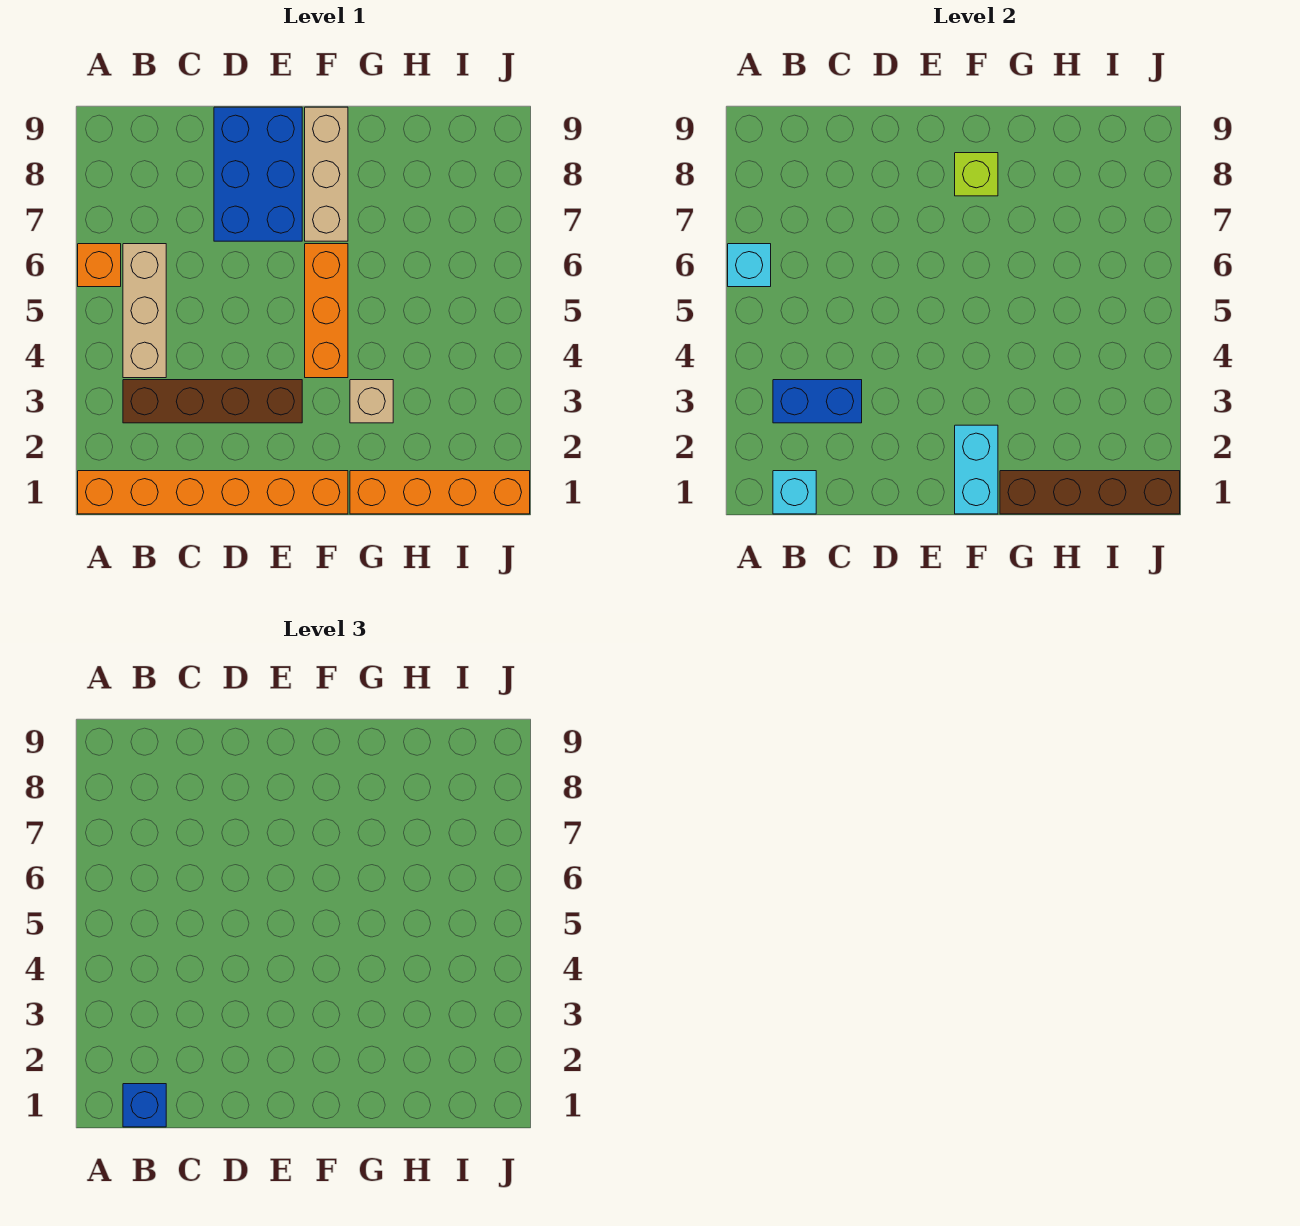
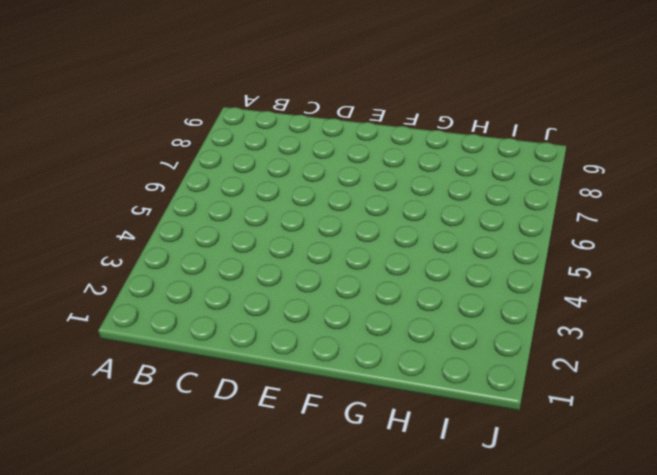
none -> orange 1x6 brick [78,471,348,514]
none -> orange 1x1 brick [78,244,121,287]
none -> brown 1x4 brick [123,380,302,423]

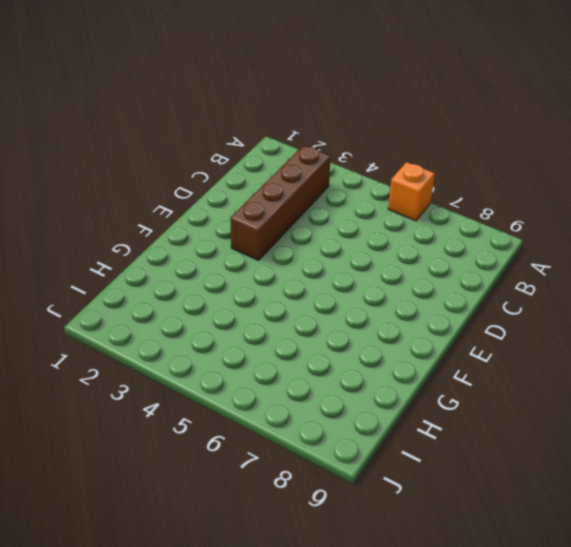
none -> orange 1x6 brick [78,471,348,514]
none -> tan 1x3 brick [123,244,166,378]
none -> blue 2x3 brick [214,107,302,241]

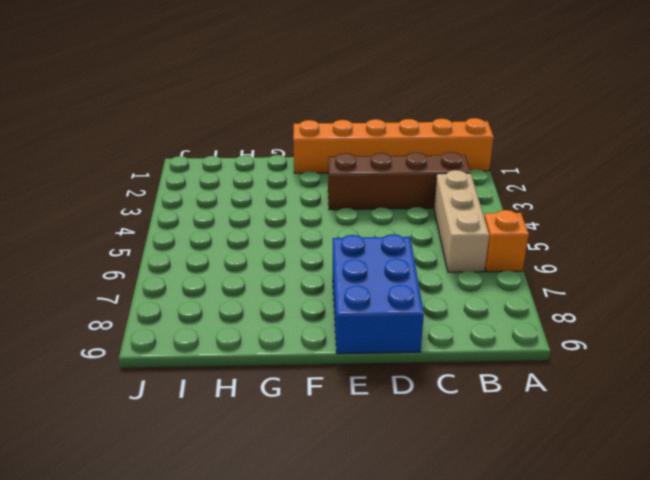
none -> orange 1x3 brick [305,244,348,378]
none -> tan 1x3 brick [305,107,348,241]
none -> orange 1x4 brick [350,471,530,514]

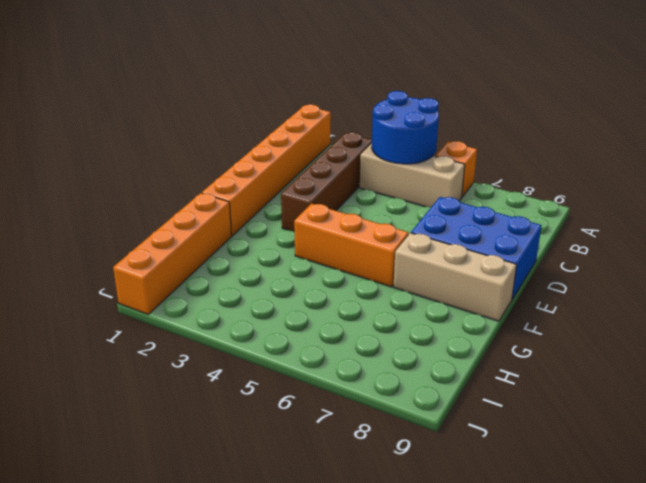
blue 2x2 round brick [372,91,439,164] -> none
none -> tan 1x1 brick [350,380,393,423]
none -> cyan 1x1 brick [728,244,771,287]
none -> cyan 1x1 brick [773,471,816,514]

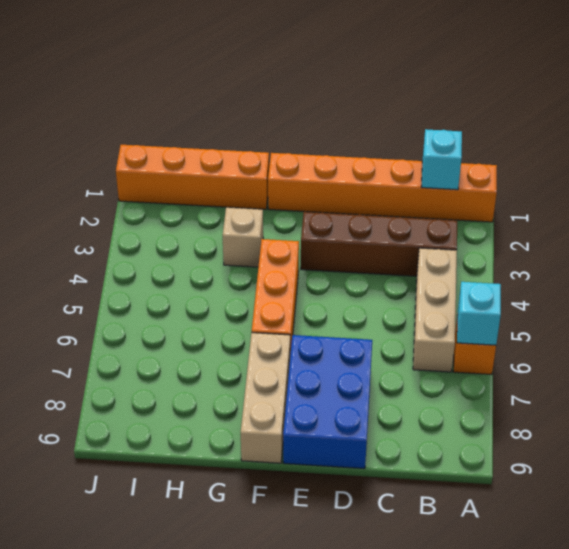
none -> blue 1x2 brick [773,380,862,423]
none -> cyan 1x2 brick [955,425,998,514]
none -> lime 1x1 brick [955,153,998,196]

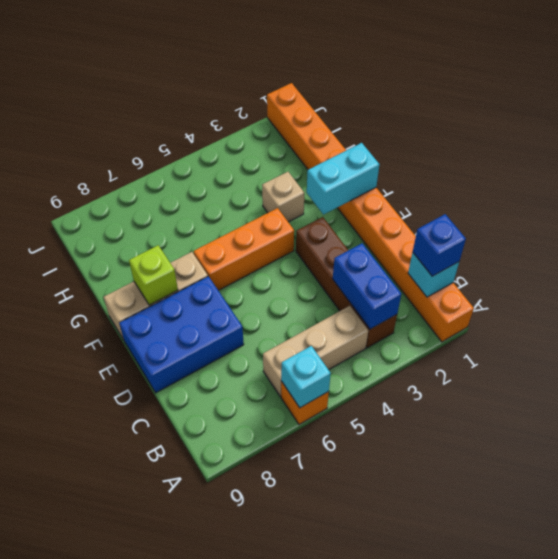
none -> brown 1x4 brick [1000,471,1180,514]

